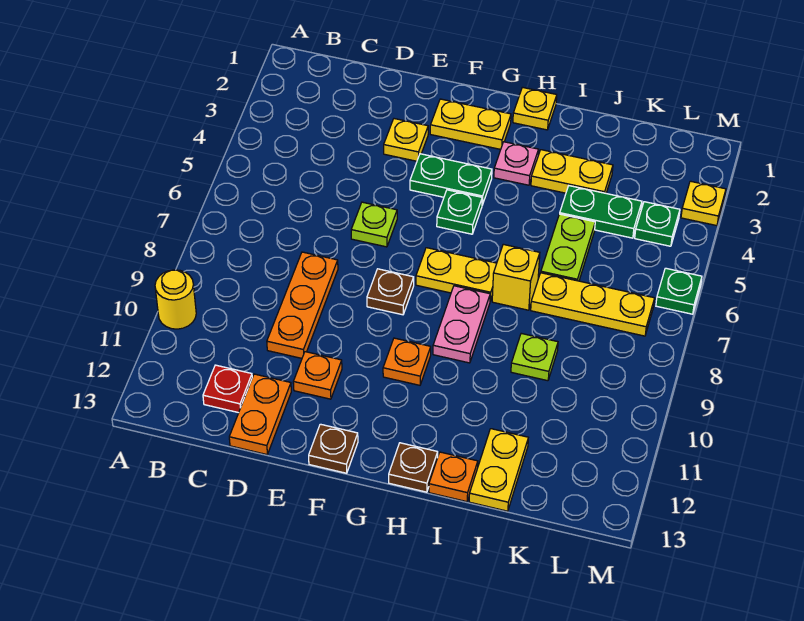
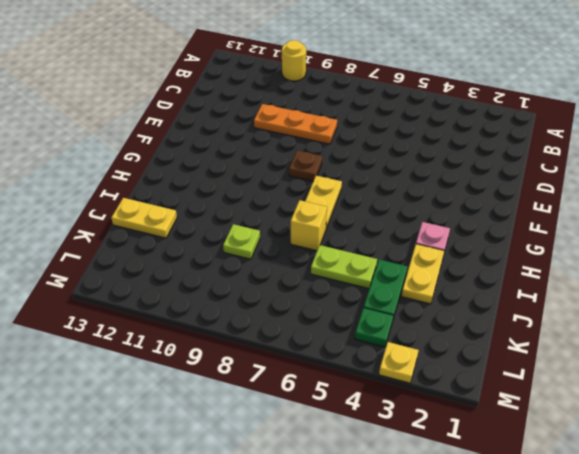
none -> red 1x1 plate [203,365,252,413]
none -> orange 1x2 plate [229,374,291,455]
none -> yellow 1x1 plate [384,119,428,161]

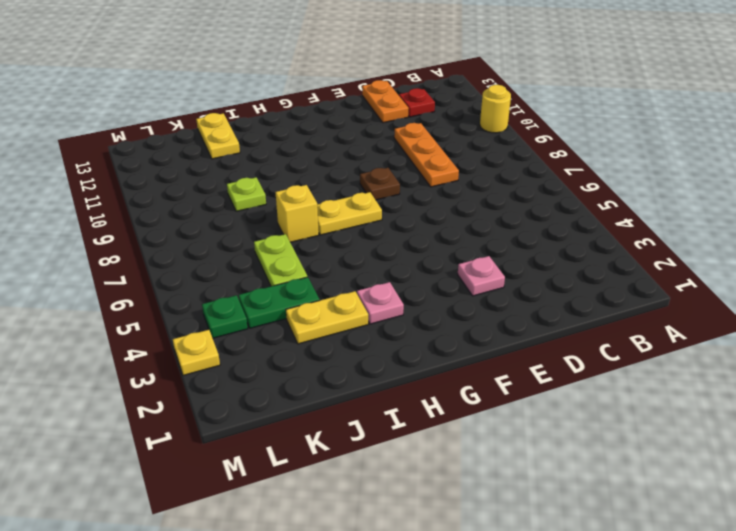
pink 1x1 plate [458,256,505,296] -> yellow 1x1 plate [384,119,428,161]
none -> lime 1x1 plate [351,202,397,247]
none -> orange 1x1 plate [293,352,342,399]
none -> yellow 1x2 plate [430,99,511,149]

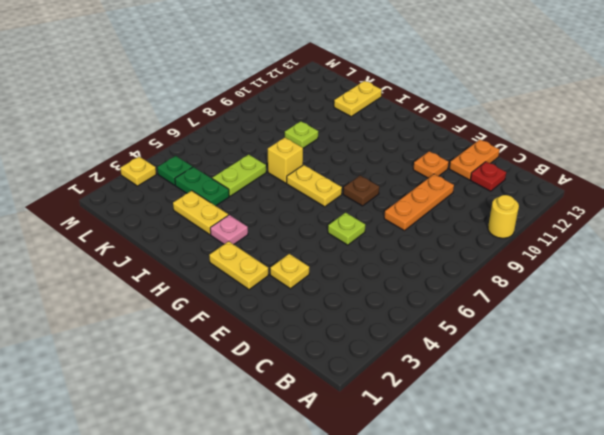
none -> green 1x2 plate [410,154,492,205]
none -> brown 1x1 plate [309,424,358,473]
none -> green 1x1 plate [437,190,482,234]

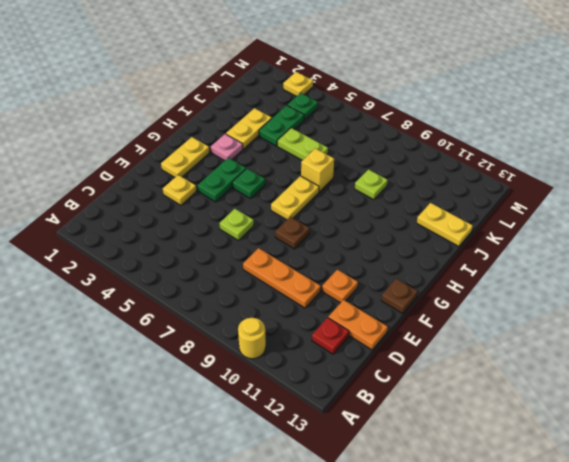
none -> orange 1x1 plate [383,338,431,385]
none -> yellow 1x1 plate [513,87,557,130]
none -> pink 1x2 plate [433,286,490,363]

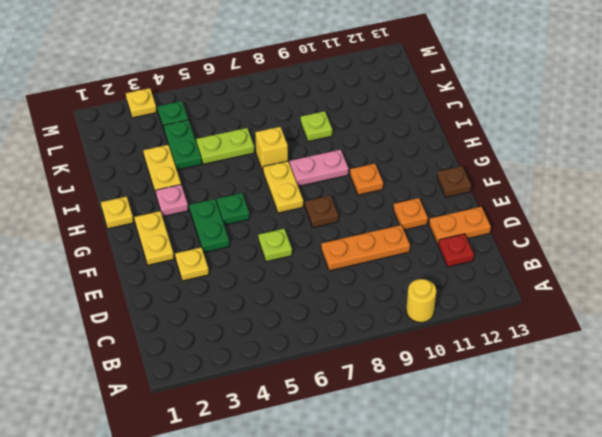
none -> brown 1x1 plate [389,443,438,492]
none -> orange 1x1 plate [429,452,478,502]
none -> yellow 1x3 plate [531,273,655,336]

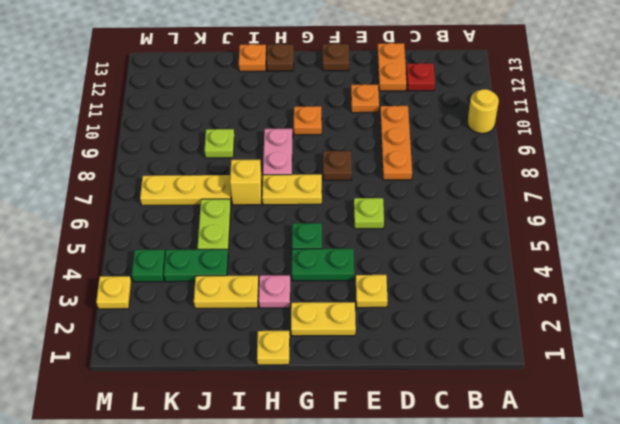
none -> yellow 1x2 plate [469,429,528,511]
none -> green 1x1 plate [656,268,702,314]

